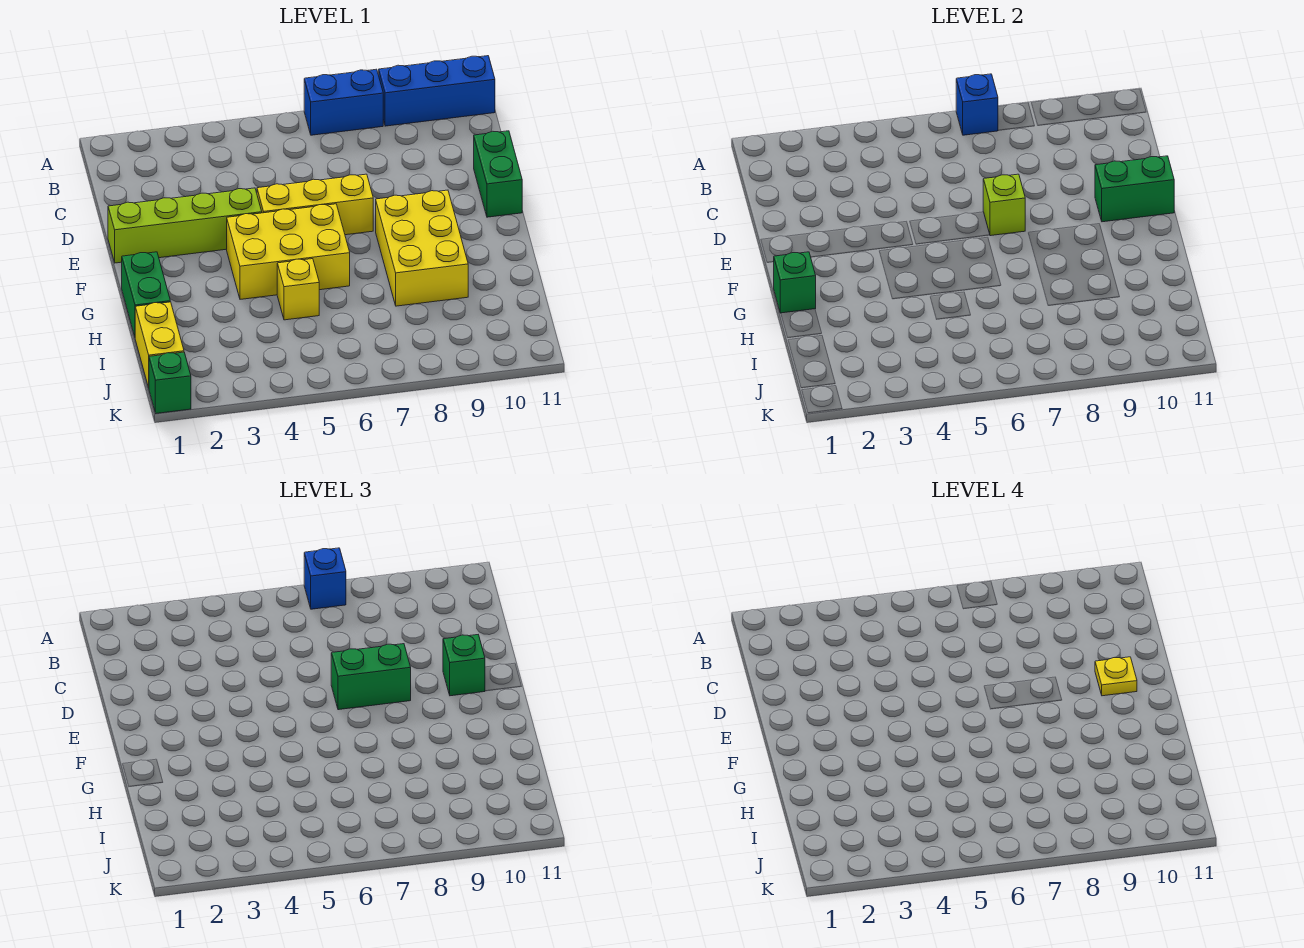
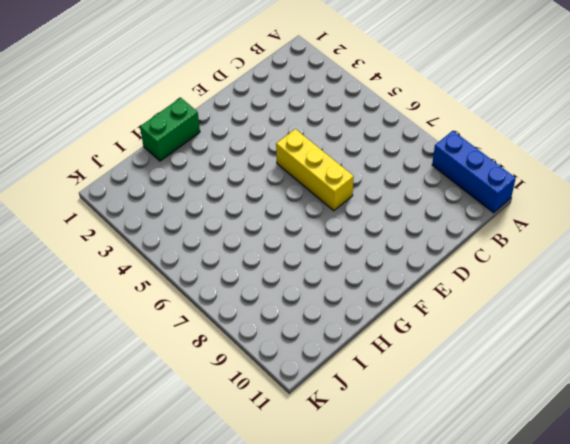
none -> blue 1x2 brick [304,69,383,135]
none -> green 1x2 brick [474,131,522,217]
none -> lime 1x4 brick [108,188,262,263]

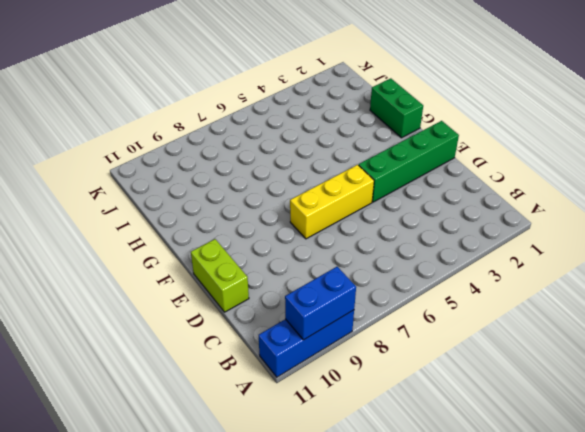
blue 1x2 brick [285,267,356,340] -> blue 1x2 brick moved to [304,69,383,135]
lime 1x2 brick [191,239,249,312] -> green 1x2 brick [474,131,522,217]
green 1x4 brick [359,121,459,202] -> lime 1x4 brick [108,188,262,263]
none -> yellow 2x3 brick [227,204,350,299]
none -> yellow 2x3 brick [376,190,468,306]
none -> yellow 1x1 brick [277,259,319,320]

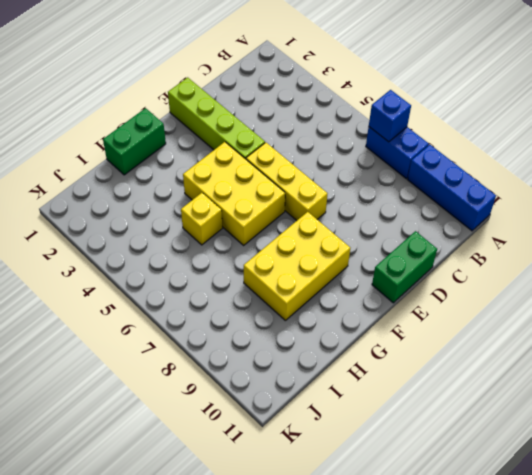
none -> yellow 1x2 brick [135,302,184,388]
none -> green 1x1 brick [149,352,191,413]
none -> lime 1x1 brick [983,174,1025,236]

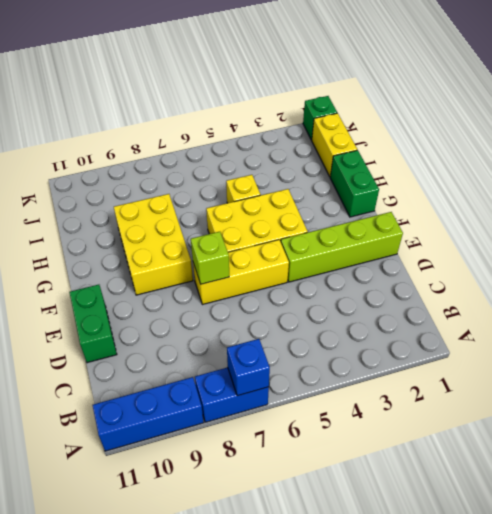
none -> green 1x2 brick [1095,156,1174,222]
none -> green 1x1 brick [774,252,816,313]
none -> blue 1x1 brick [304,548,346,609]

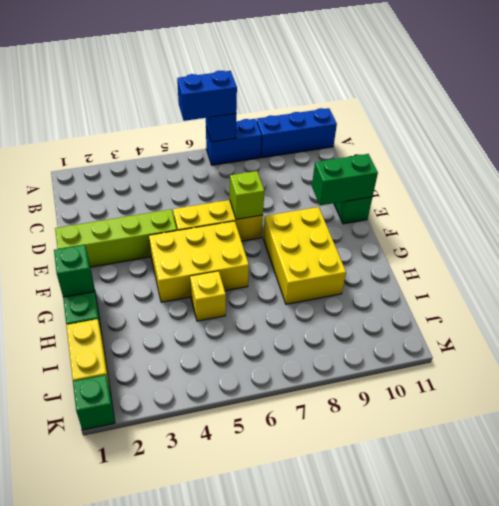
blue 1x2 brick [177,71,237,121] -> blue 1x1 brick [304,548,346,609]
none -> green 1x2 brick [331,644,411,710]
none -> green 1x1 brick [443,635,485,696]
none -> yellow 1x1 plate [1095,657,1137,696]

